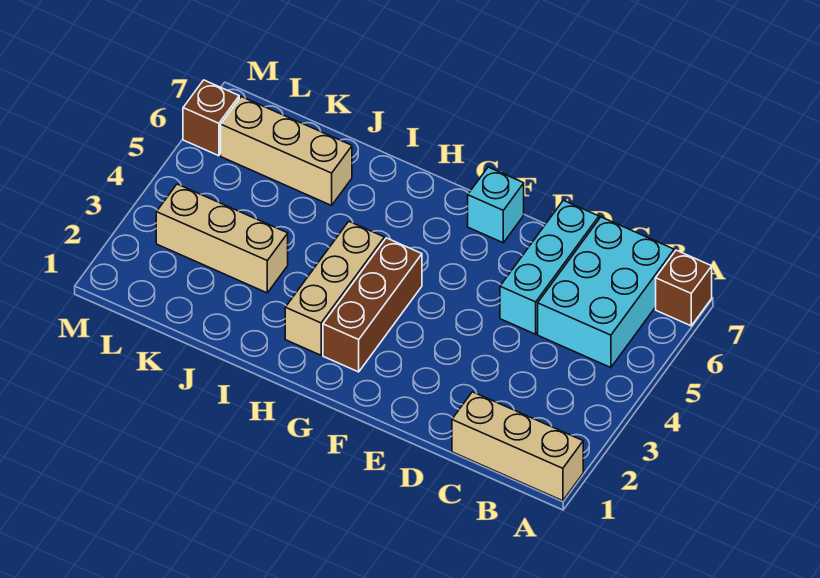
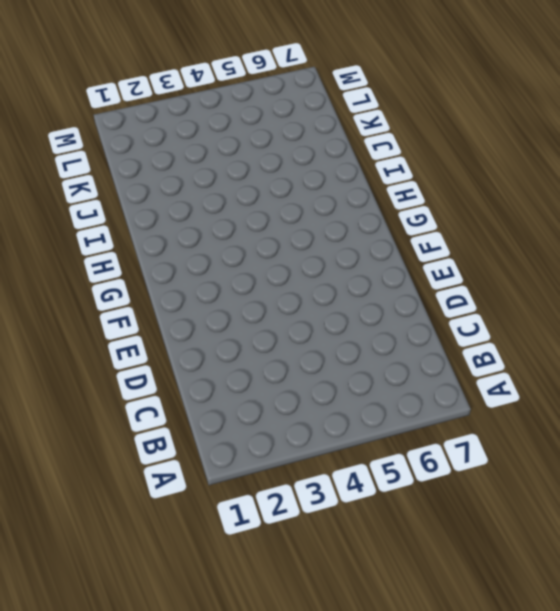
none -> tan 1x3 brick [452,392,583,501]
none -> brown 1x1 brick [656,250,712,326]

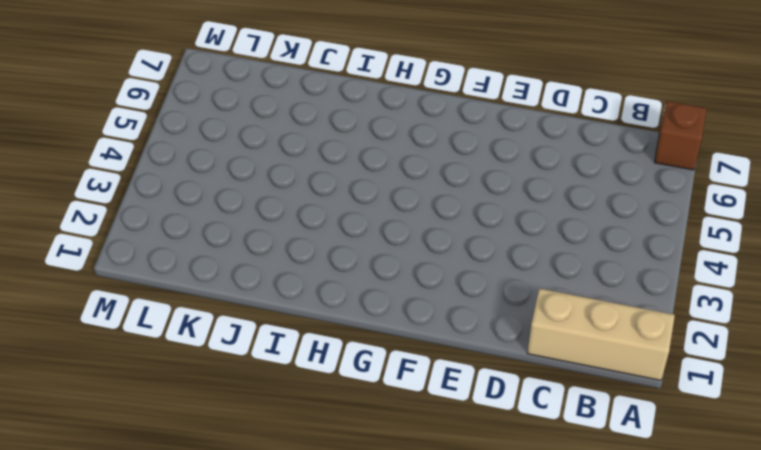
none -> cyan 2x3 brick [538,217,674,368]
none -> cyan 1x3 brick [500,200,599,334]

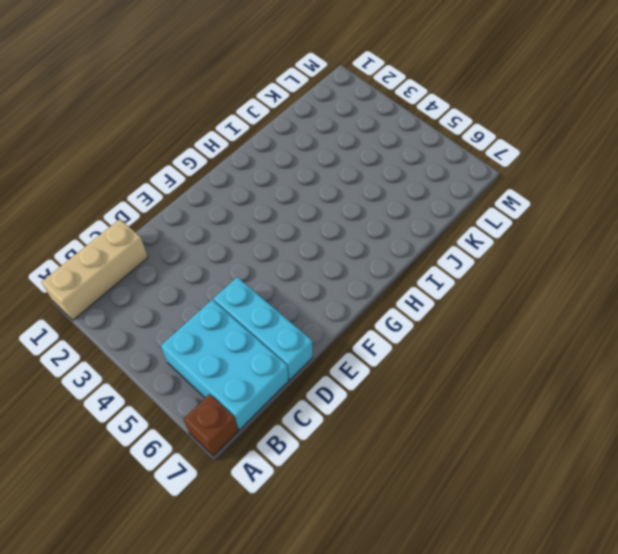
none -> cyan 1x1 brick [468,167,524,243]
none -> brown 1x3 brick [323,238,422,372]

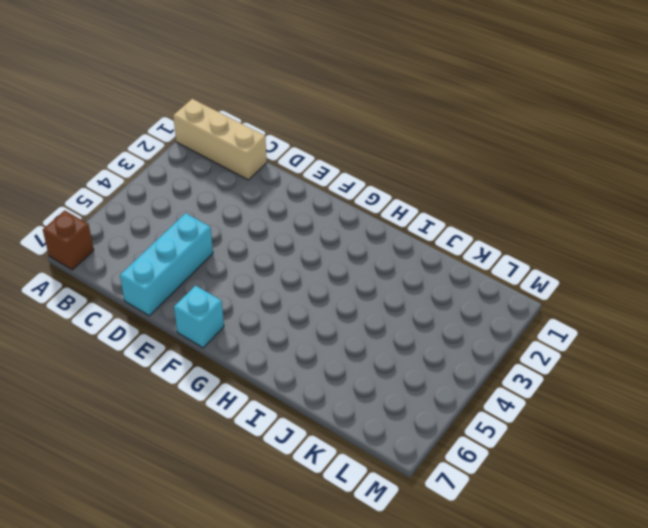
none -> cyan 2x3 brick [538,217,674,368]
none -> brown 1x3 brick [323,238,422,372]

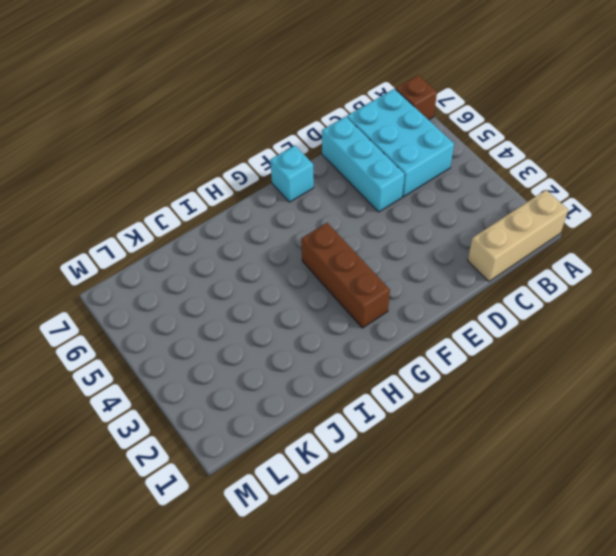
none -> tan 1x3 brick [285,222,384,355]
none -> tan 1x3 brick [156,184,288,293]

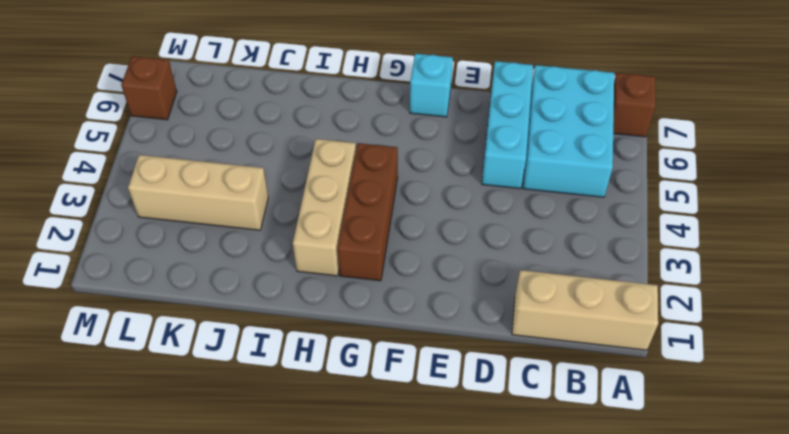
none -> tan 1x3 brick [221,97,352,205]

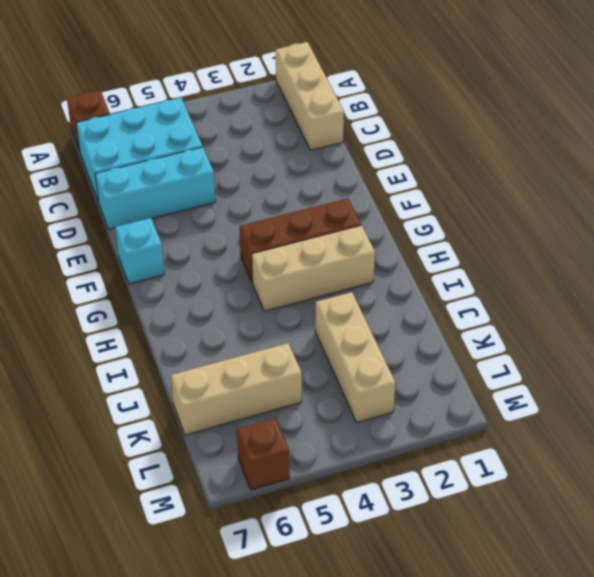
tan 1x3 brick [171,343,302,435] -> tan 1x3 brick turned to [221,97,352,205]

